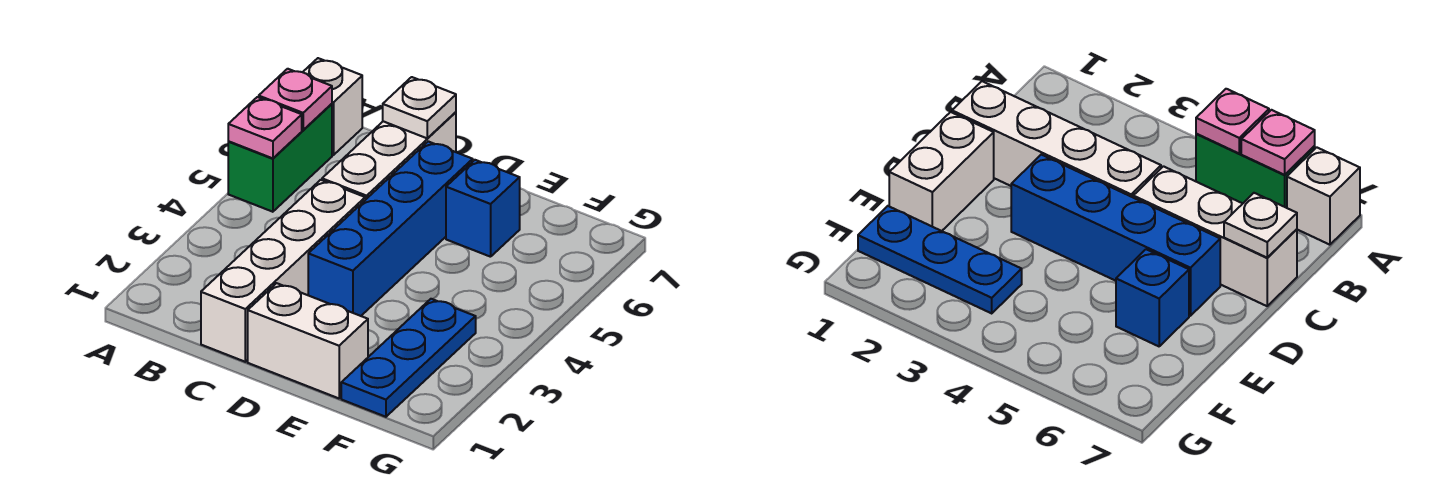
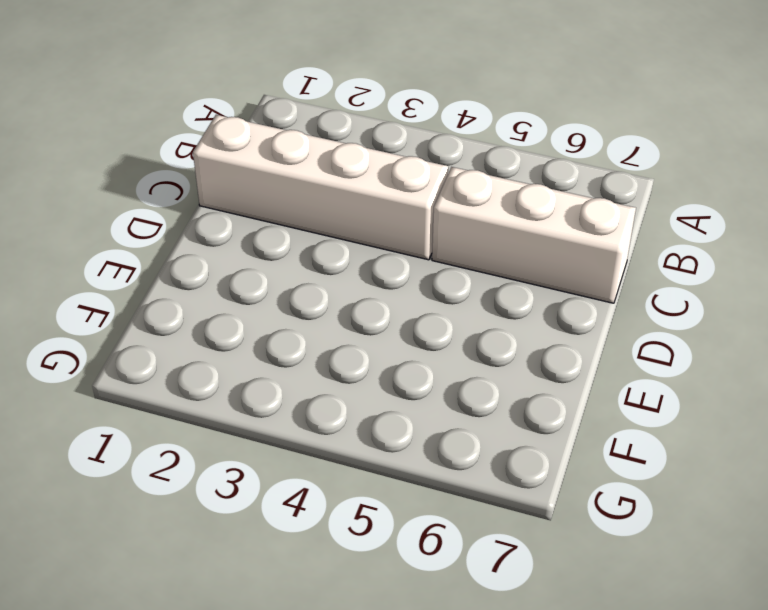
none -> green 1x2 brick [228,104,332,212]
none -> white 1x1 brick [303,58,362,155]

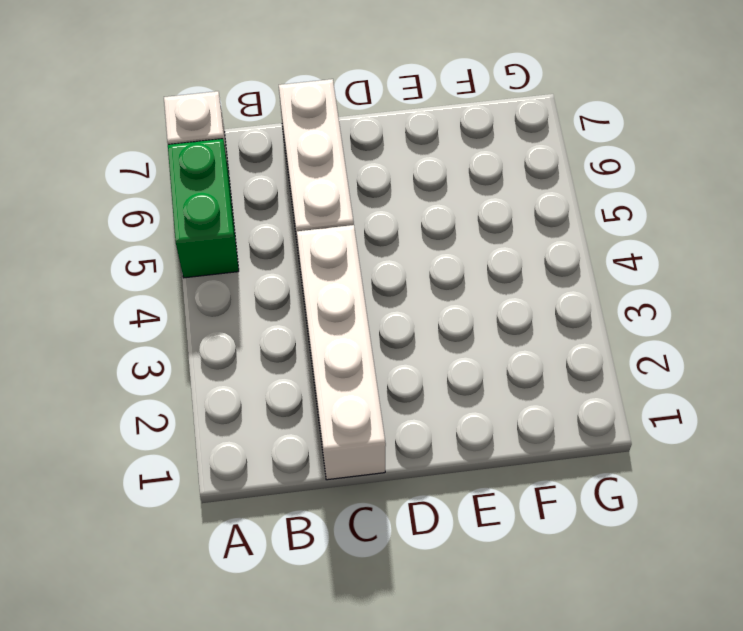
none -> white 1x2 brick [248,283,368,398]
none -> blue 1x4 brick [308,141,473,316]

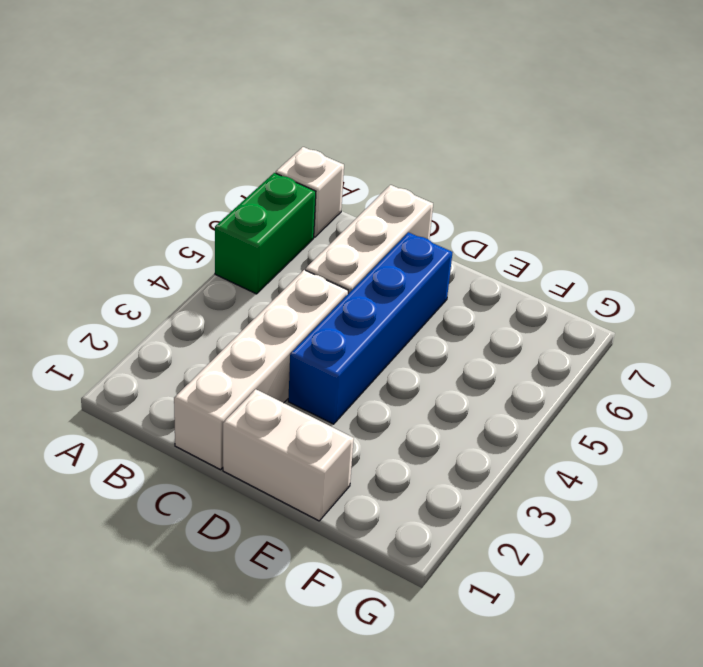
none -> blue 1x1 brick [446,160,520,257]
none -> blue 1x3 plate [341,299,476,417]

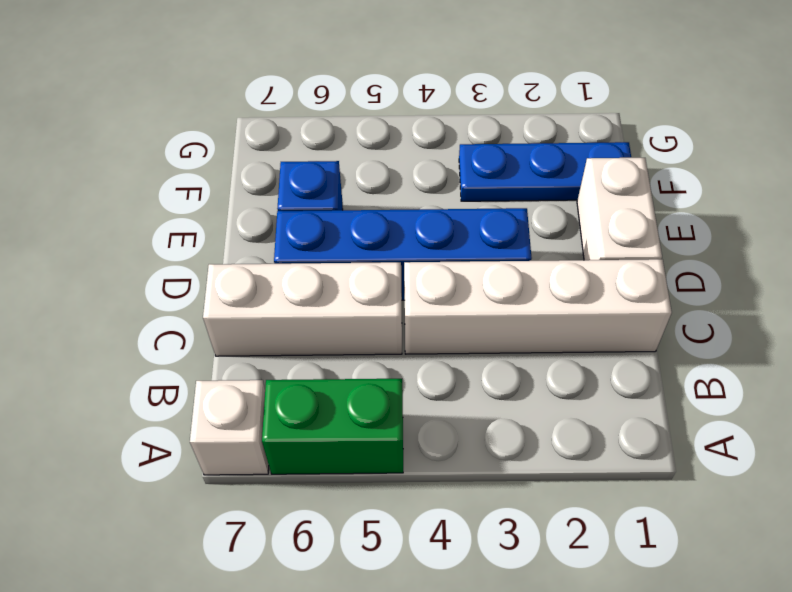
none -> pink 1x1 plate [228,97,302,158]
none -> pink 1x1 plate [259,69,332,130]

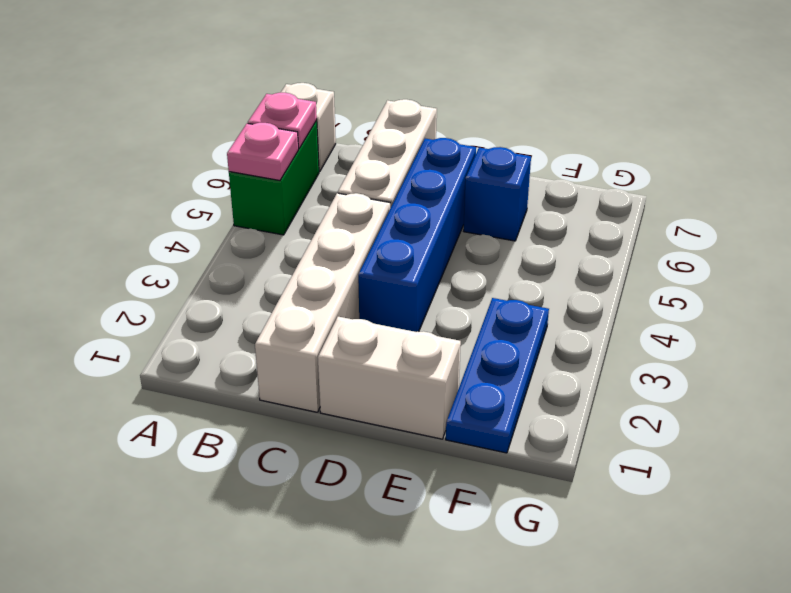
none -> white 1x1 plate [383,77,456,138]

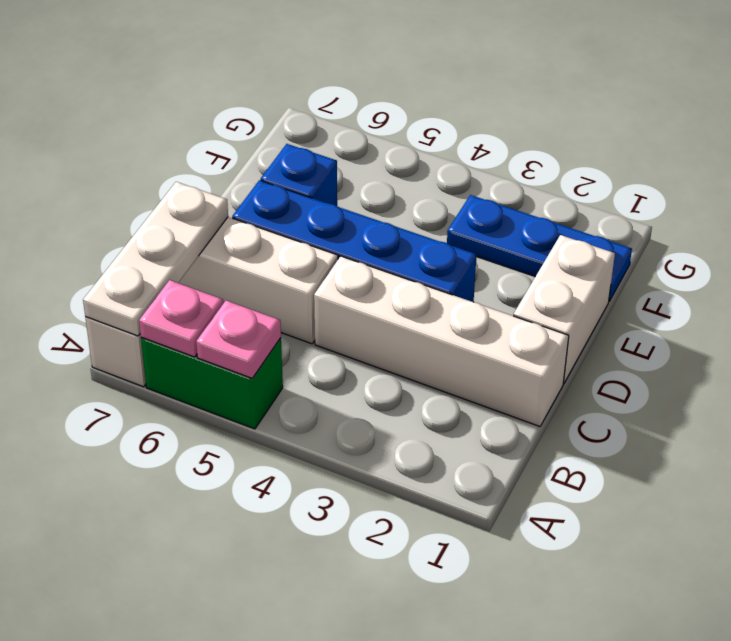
white 1x3 plate [83,182,228,336] -> white 1x1 plate [383,77,456,138]

